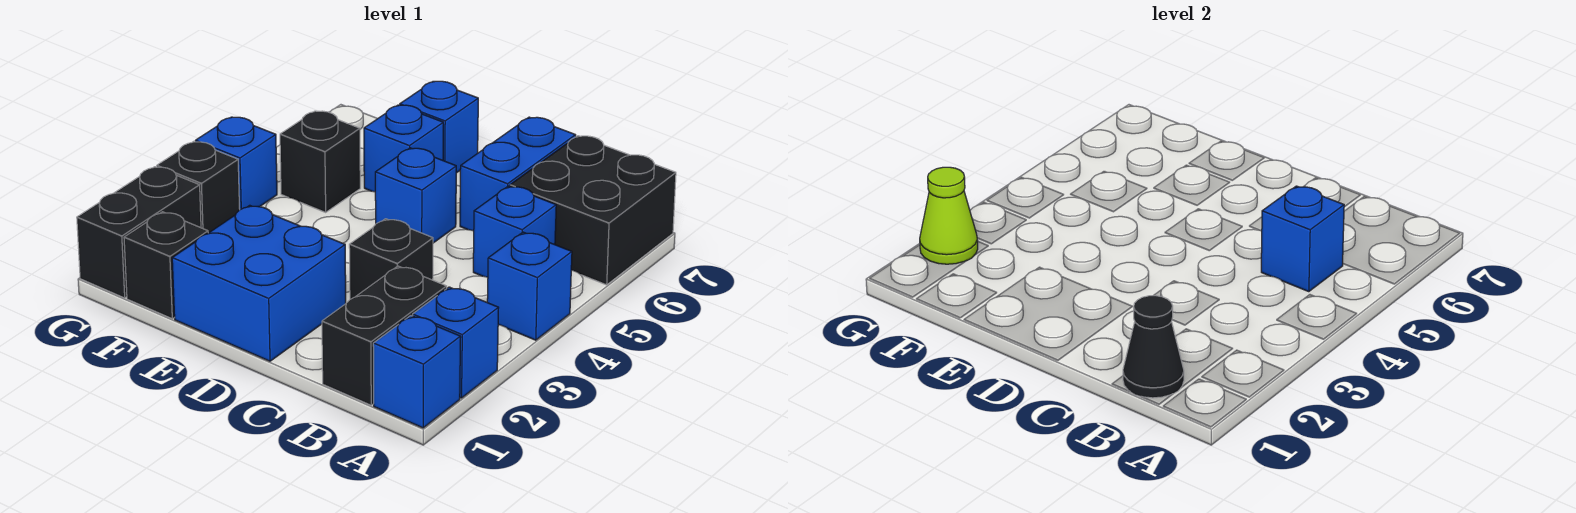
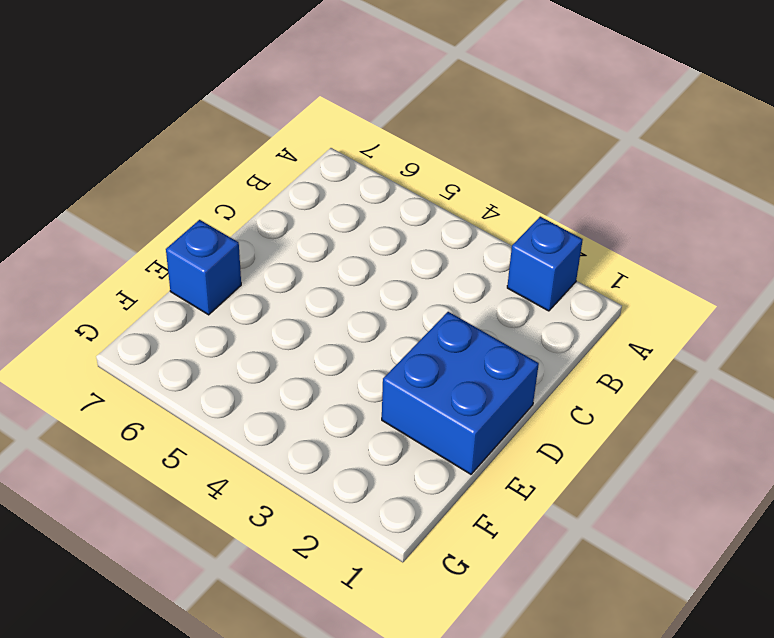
none -> blue 1x1 brick [373,316,461,428]
none -> blue 1x1 brick [487,232,572,340]
none -> black 2x2 brick [510,136,676,285]

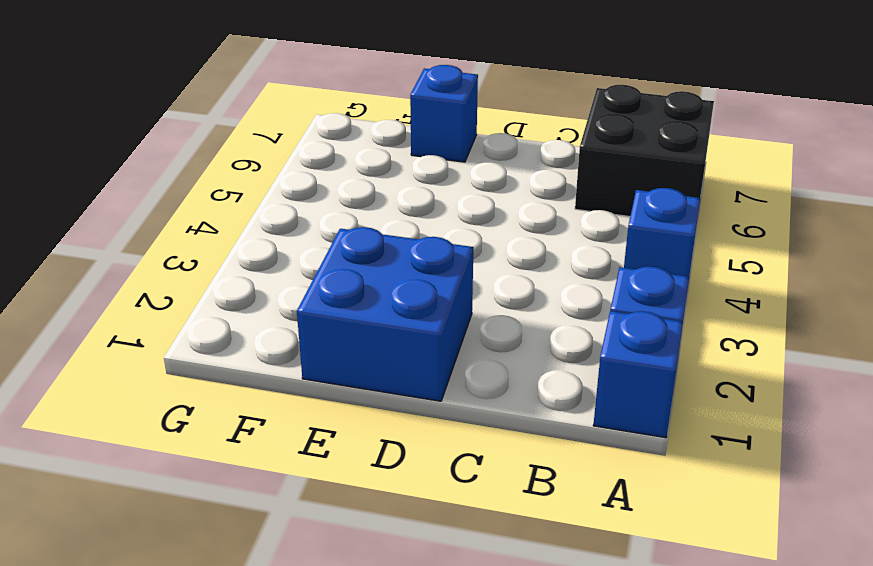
none -> black 1x2 brick [322,266,447,405]
none -> blue 1x1 brick [473,186,556,277]
none -> black 1x1 brick [349,219,433,299]

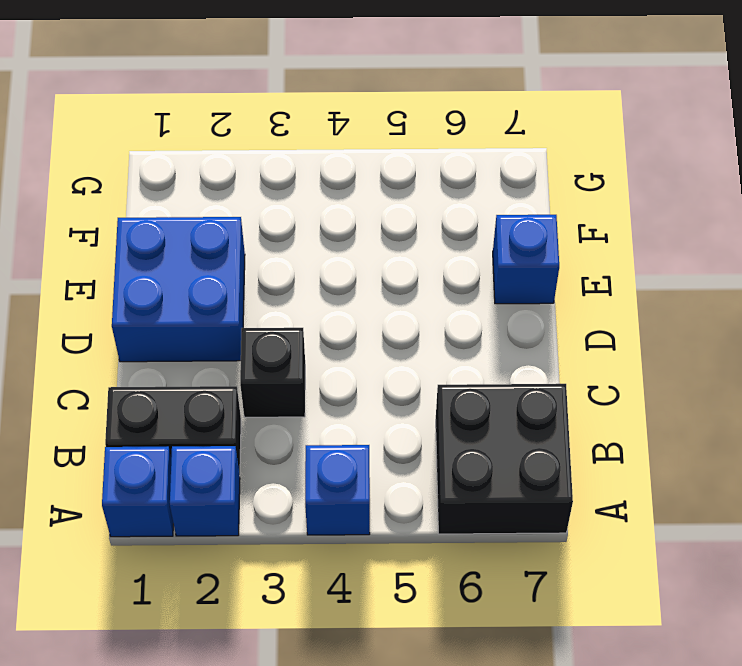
none -> blue 1x1 brick [473,186,556,277]
none -> blue 1x2 brick [460,117,576,231]
none -> blue 1x1 brick [375,148,456,243]

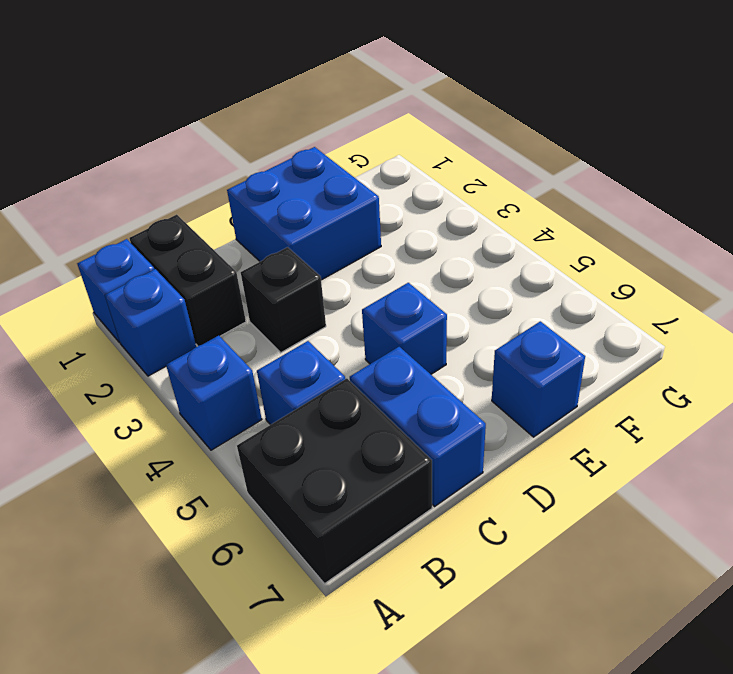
none -> blue 1x1 brick [364,105,443,192]
none -> black 1x1 brick [124,212,208,319]
none -> black 1x1 brick [280,111,360,212]

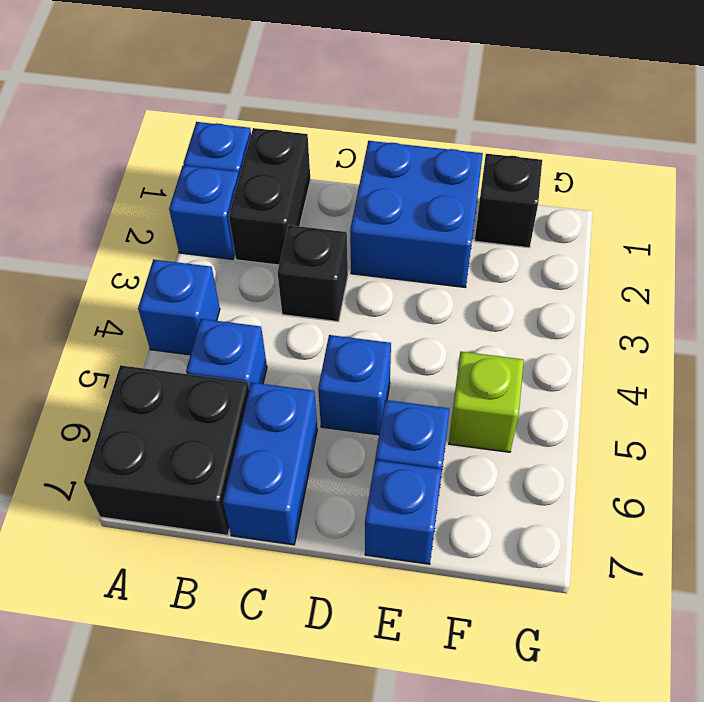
lime 1x1 brick [449,352,524,452] -> black 1x1 brick [280,111,360,212]
none -> black 1x2 brick [77,167,201,298]
none -> black 1x1 brick [157,141,240,233]
none -> blue 1x1 brick [196,117,277,210]

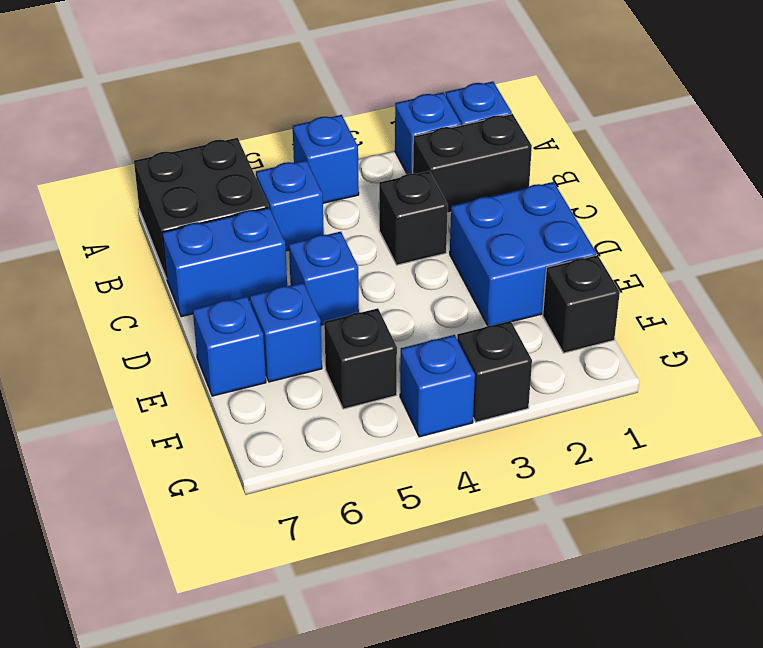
none -> black 1x2 brick [77,167,201,298]
none -> black 1x1 cone [1123,296,1184,398]
none -> blue 1x1 brick [1261,186,1344,292]

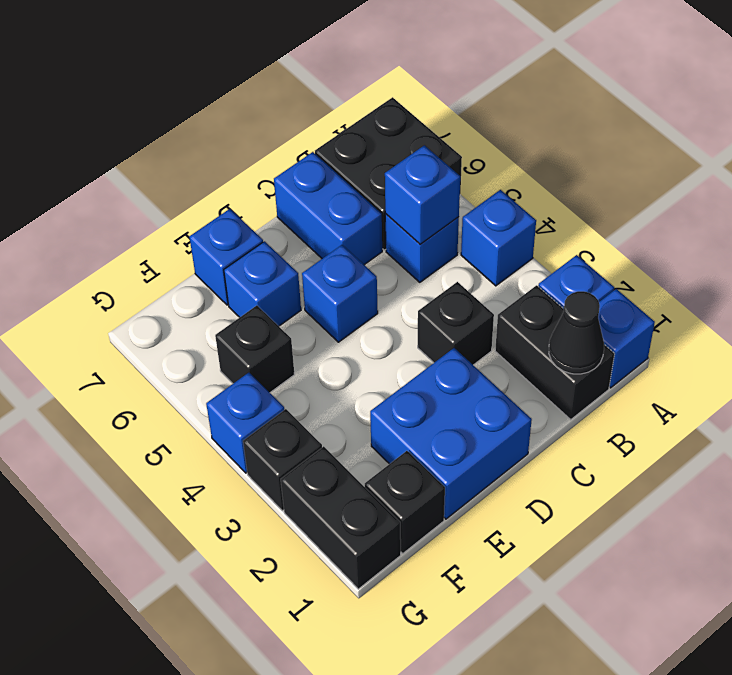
none -> lime 1x1 cone [920,167,978,264]

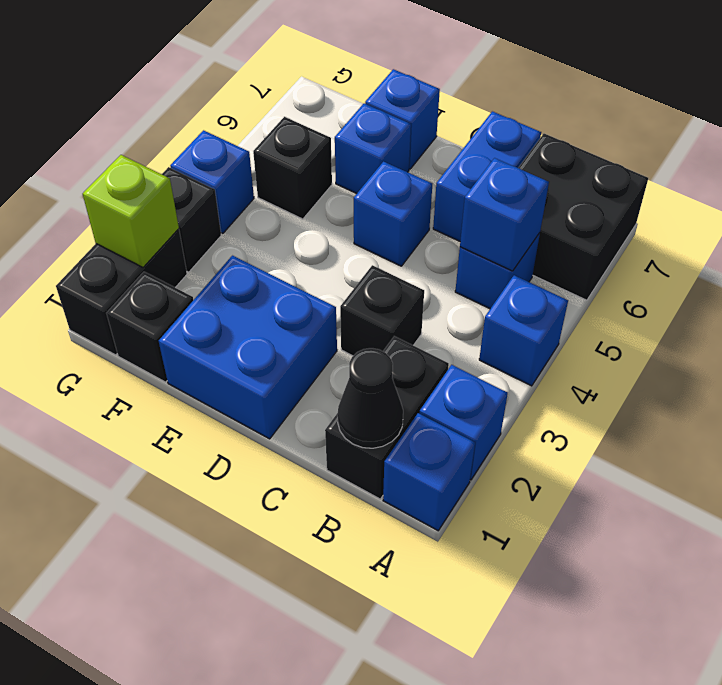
lime 1x1 brick [83,155,179,267] -> lime 1x1 cone [920,167,978,264]

